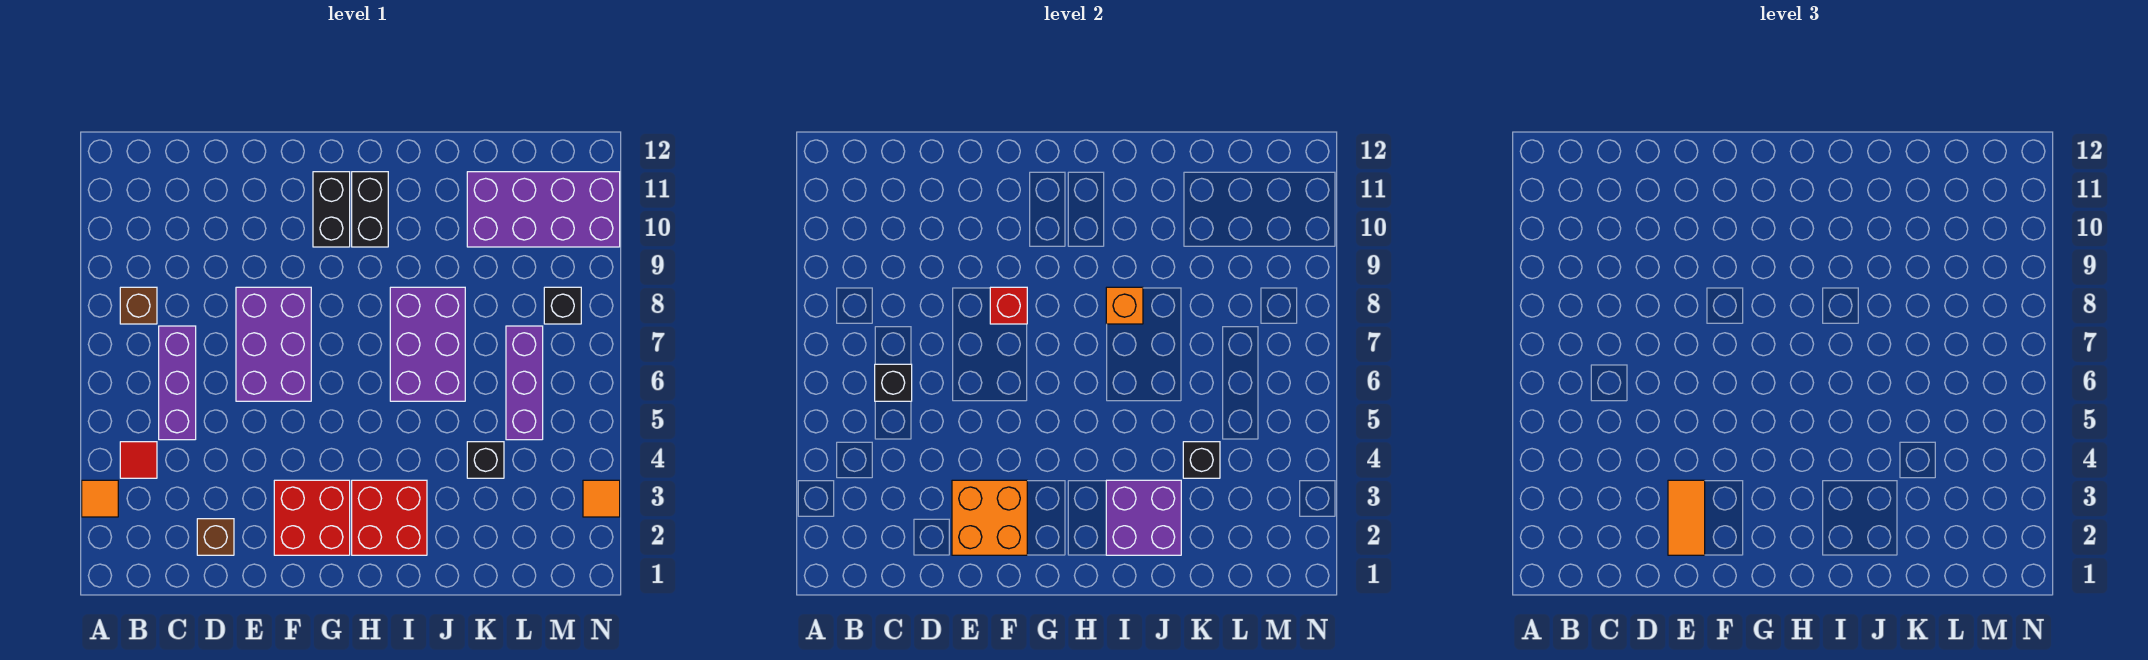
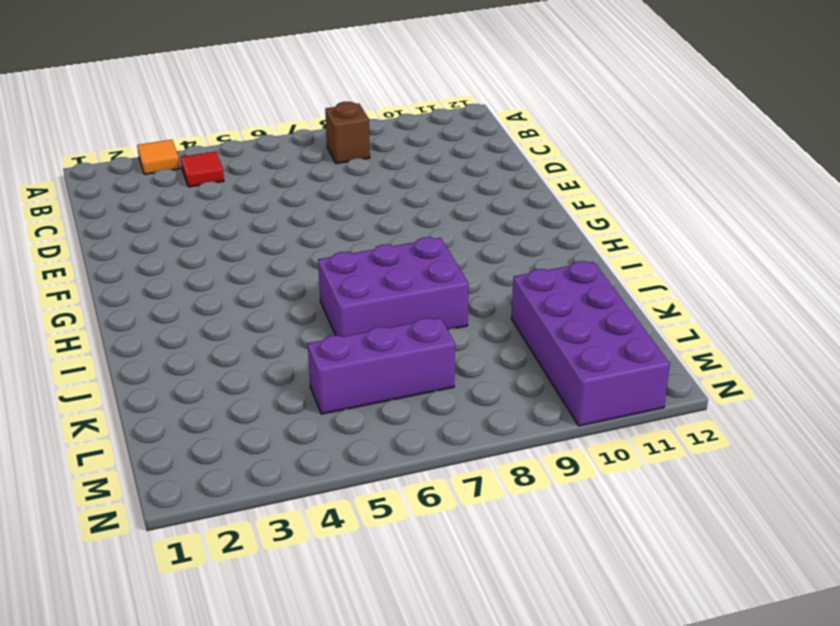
none -> purple 1x3 brick [159,326,196,440]
none -> brown 1x1 brick [197,519,234,555]
none -> purple 2x3 brick [236,287,311,401]

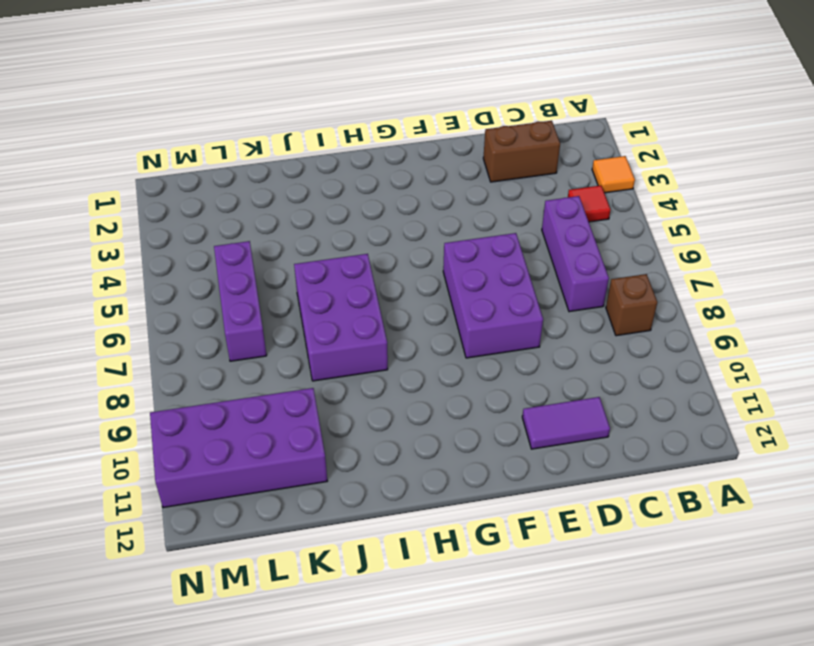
brown 1x2 brick [483,121,560,182] -> brown 1x1 brick [197,519,234,555]
purple 1x2 tile [522,397,610,449] -> none
none -> red 2x2 brick [274,480,350,555]
none -> black 1x2 brick [313,172,350,247]
none -> red 2x2 brick [352,480,427,555]

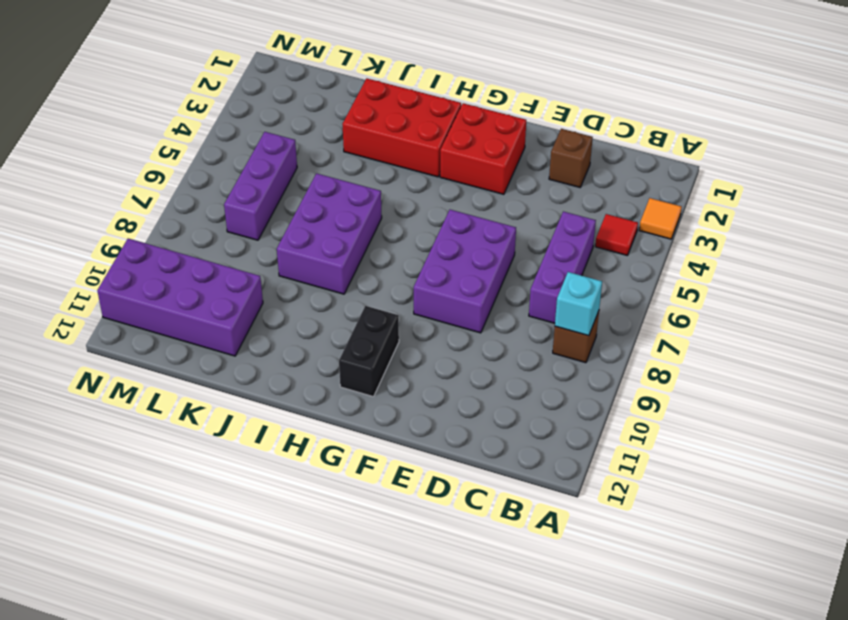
cyan 1x1 brick [555,272,602,336] -> none
red 2x3 brick [343,79,461,177] -> red 2x2 brick [352,480,427,555]
none -> black 1x2 brick [352,172,388,247]
none -> black 1x1 brick [467,442,504,478]
none -> black 1x1 brick [544,287,581,324]

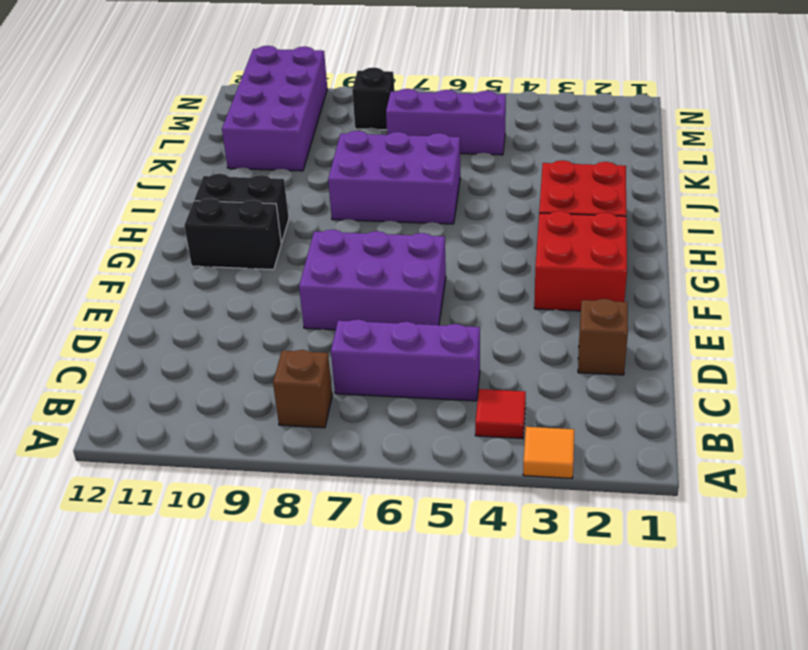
none -> black 1x1 brick [467,442,504,478]
none -> orange 1x1 tile [583,480,620,517]
none -> black 1x1 brick [875,364,912,401]

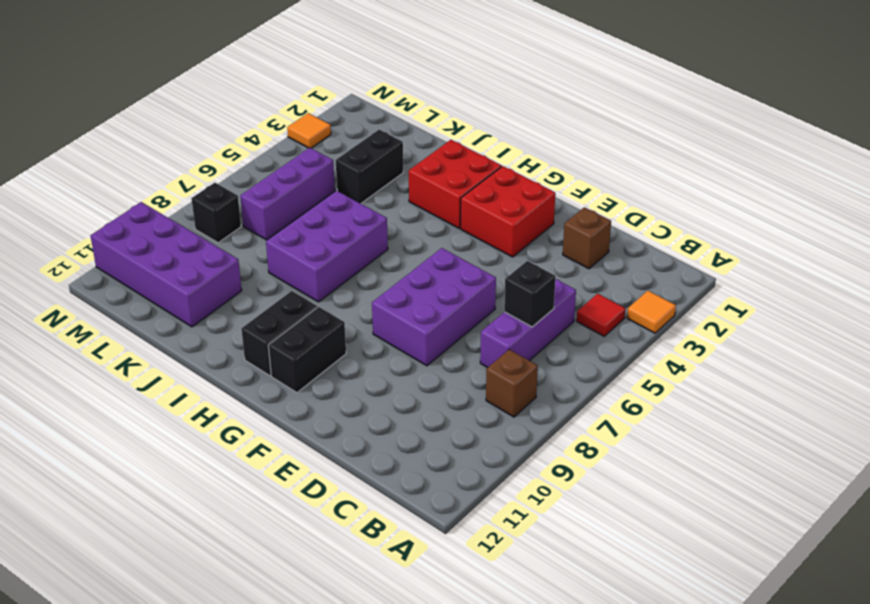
black 1x2 brick [336,130,403,203] -> black 1x1 brick [467,442,504,478]
none -> orange 2x2 brick [952,480,1027,555]
none -> red 1x1 brick [990,287,1027,324]
none -> purple 2x2 brick [1106,480,1181,555]

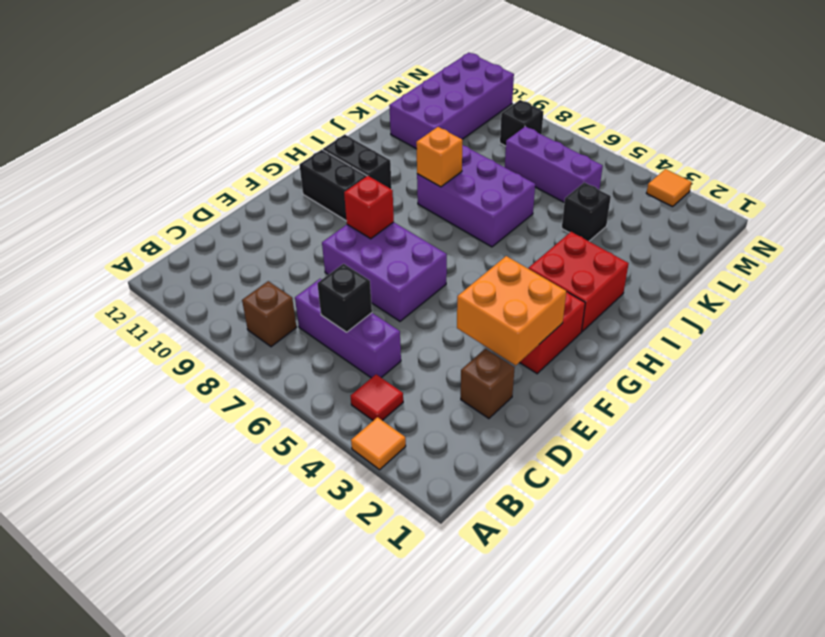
none -> purple 2x2 brick [1106,480,1181,555]
none -> black 1x1 brick [1183,442,1220,478]
none -> orange 1x2 tile [1668,480,1705,555]

